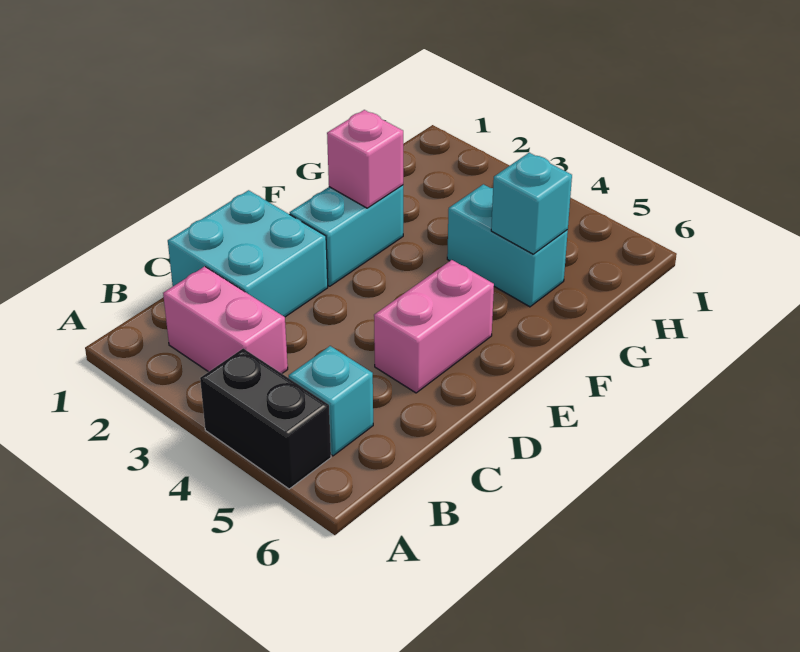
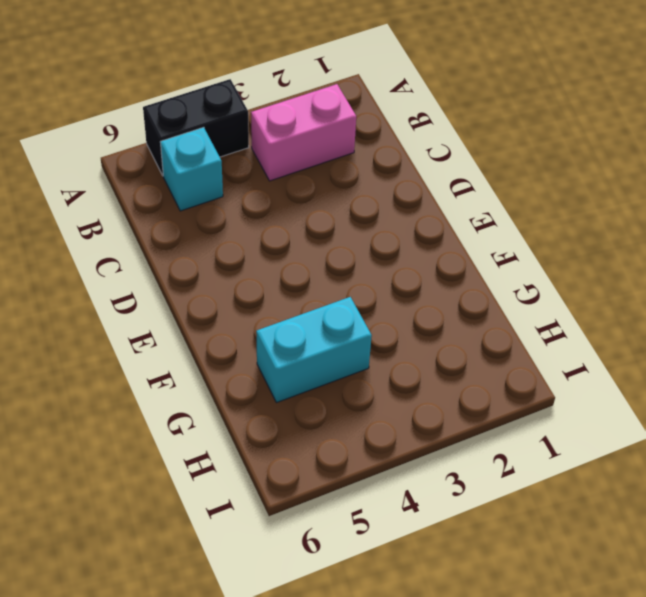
none -> cyan 2x2 brick [168,190,328,317]
none -> pink 1x2 brick [374,260,494,393]

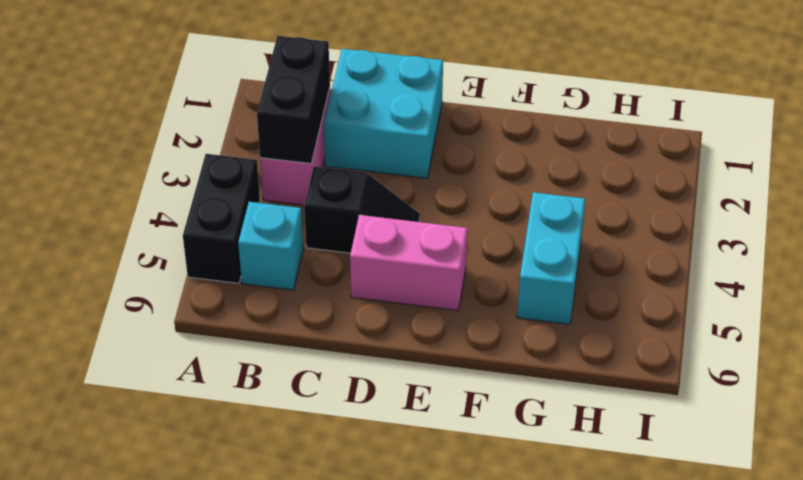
black 1x2 brick [257,36,330,164] -> none
black 1x2 slope [304,167,420,253] -> none
none -> cyan 1x2 brick [290,185,403,286]
none -> pink 1x1 brick [327,110,403,208]

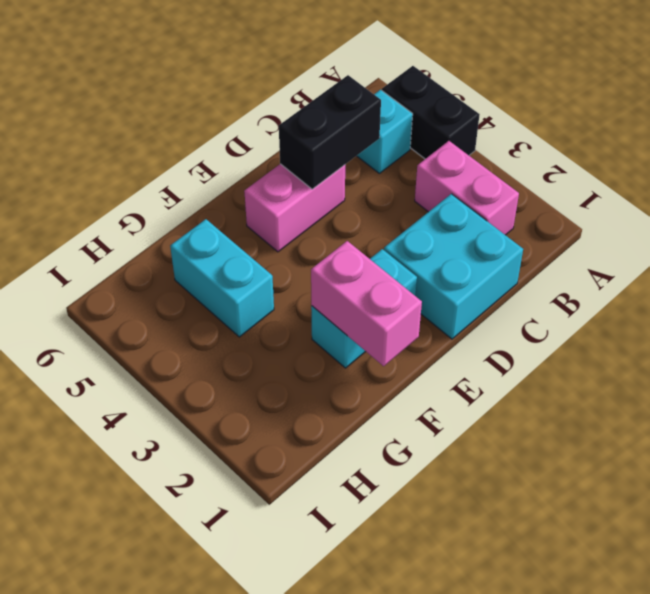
black 1x2 brick [279,75,381,189] -> none
pink 1x2 brick [311,241,422,366] -> pink 1x1 brick [327,110,403,208]
none -> cyan 1x1 brick [491,153,572,254]

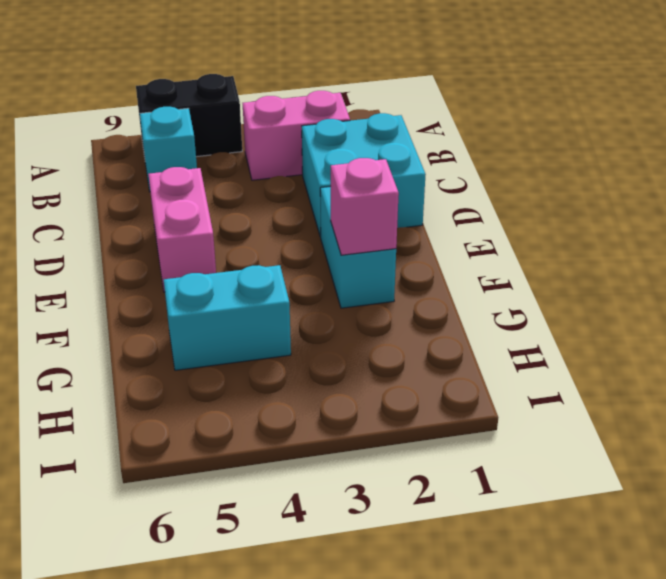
none -> cyan 1x1 brick [491,153,572,254]

